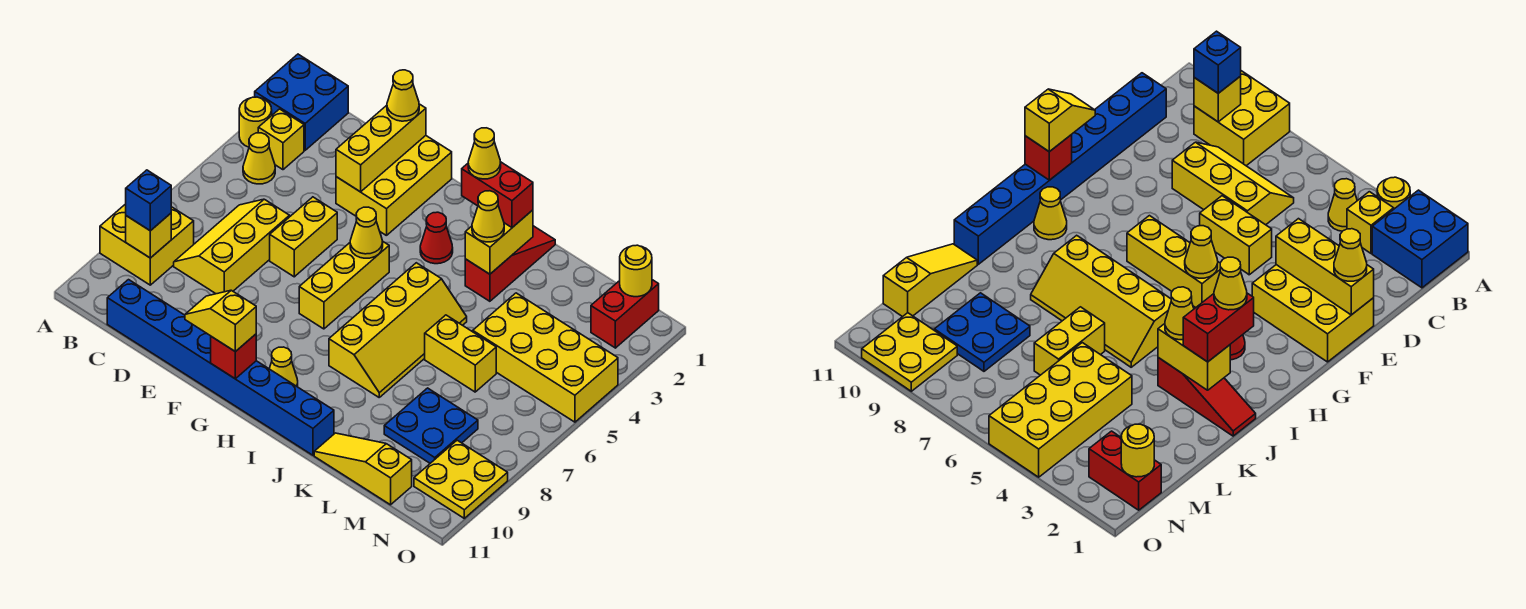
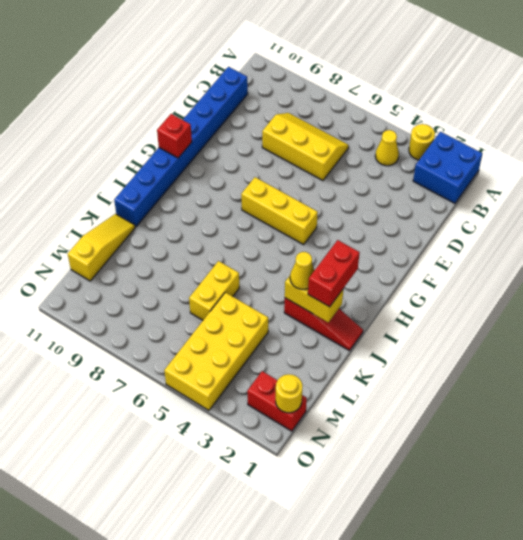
none -> yellow 2x2 brick [100,204,194,285]
none -> yellow 1x1 brick [258,109,304,170]
none -> yellow 2x3 brick [336,136,452,236]
none -> yellow 1x2 brick [270,197,337,277]

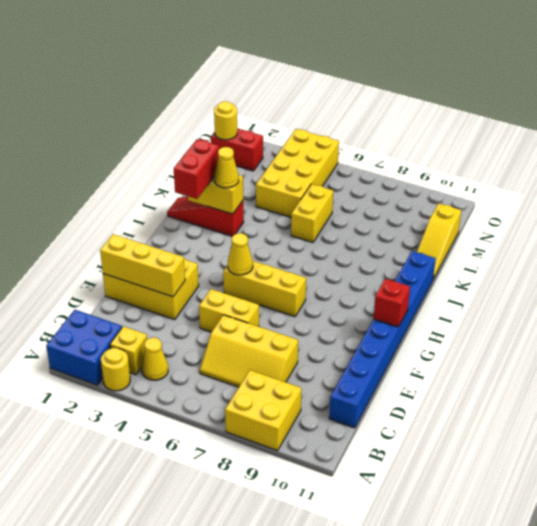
none -> red 1x1 cone [420,212,453,264]
none -> yellow 1x1 cone [269,347,298,387]
none -> yellow 2x4 slope [329,263,467,397]
none -> blue 2x2 plate [384,388,478,463]

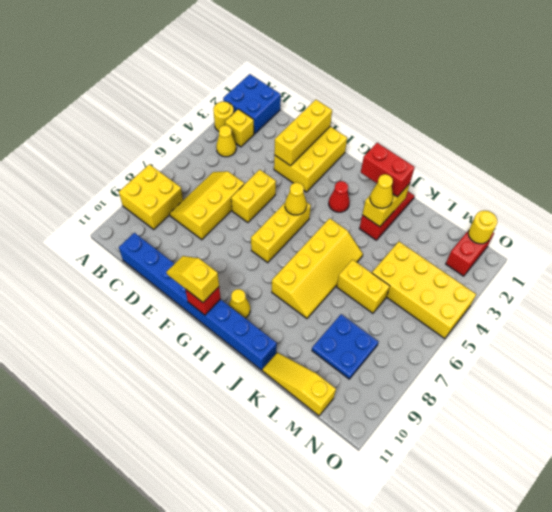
none -> yellow 2x2 plate [414,440,508,518]
none -> yellow 1x1 brick [126,213,171,258]
none -> blue 1x1 brick [126,170,171,231]
none -> yellow 1x1 cone [387,70,419,121]

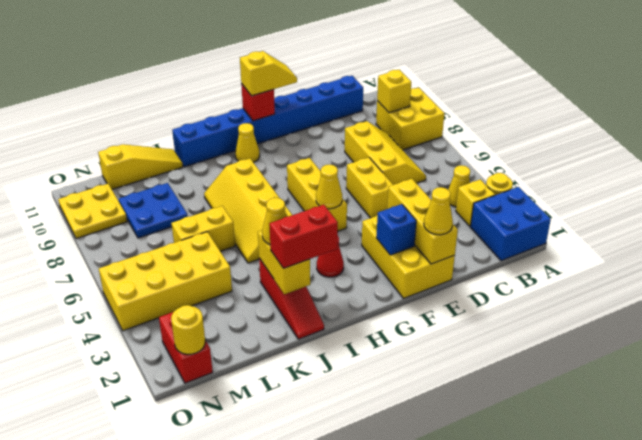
blue 1x1 brick [376,204,416,255] -> blue 1x1 brick moved to [126,170,171,231]
none -> yellow 1x1 cone [468,128,501,179]

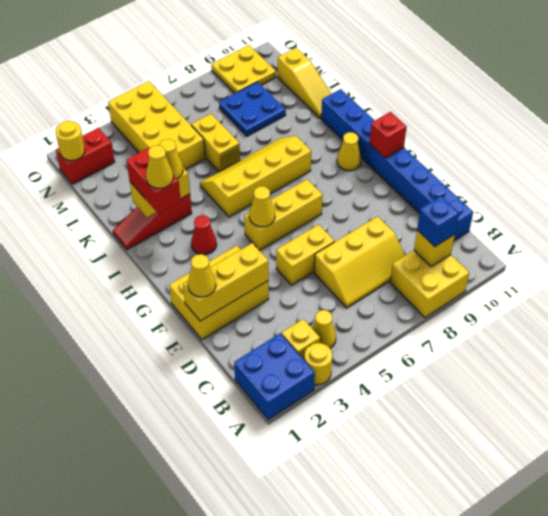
none -> yellow 1x2 slope [185,290,256,352]

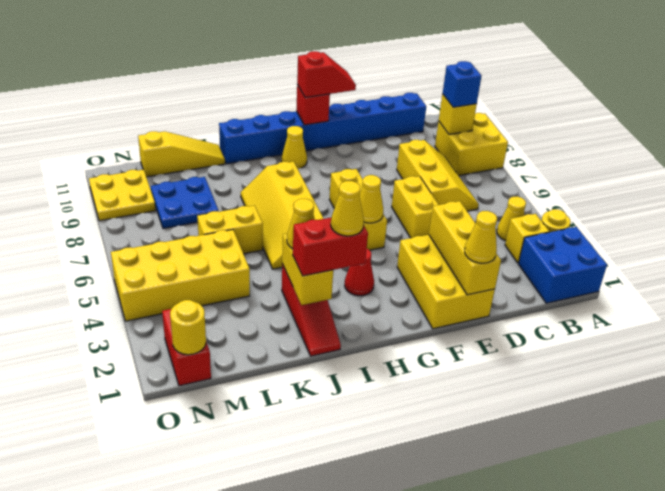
red 1x2 slope [297,51,356,98] -> yellow 1x2 slope [185,290,256,352]

